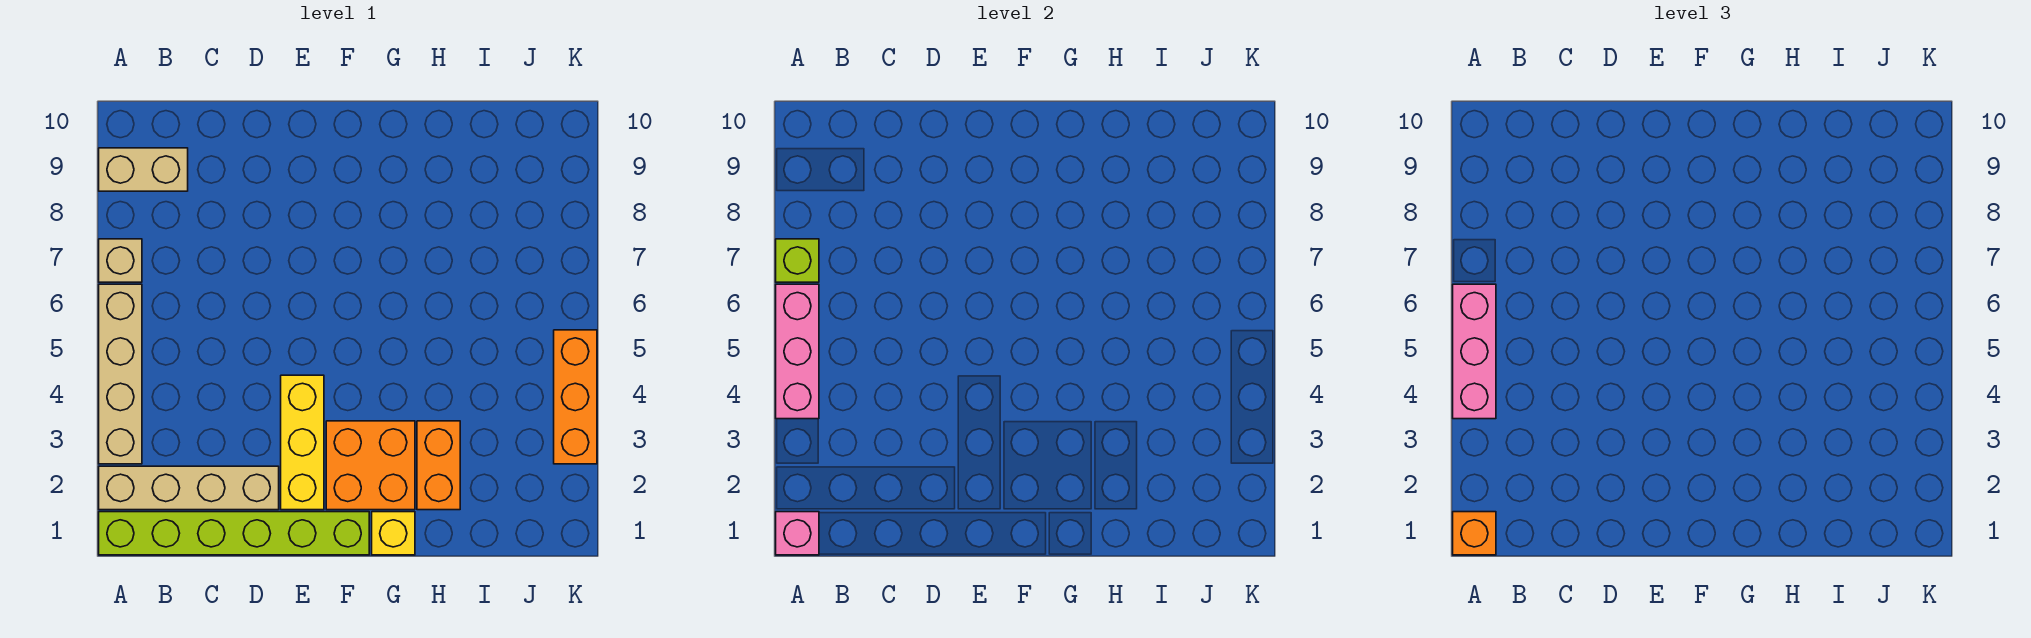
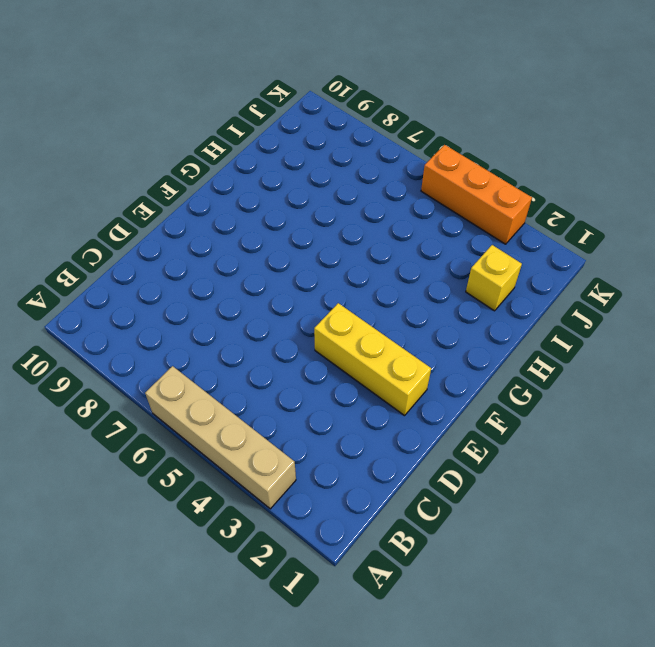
yellow 1x1 brick [466,245,522,311] -> yellow 1x1 brick moved to [372,512,415,555]
none -> lime 1x6 brick [99,512,369,555]
none -> tan 1x4 brick [99,466,279,510]
none -> tan 1x1 brick [99,239,142,282]

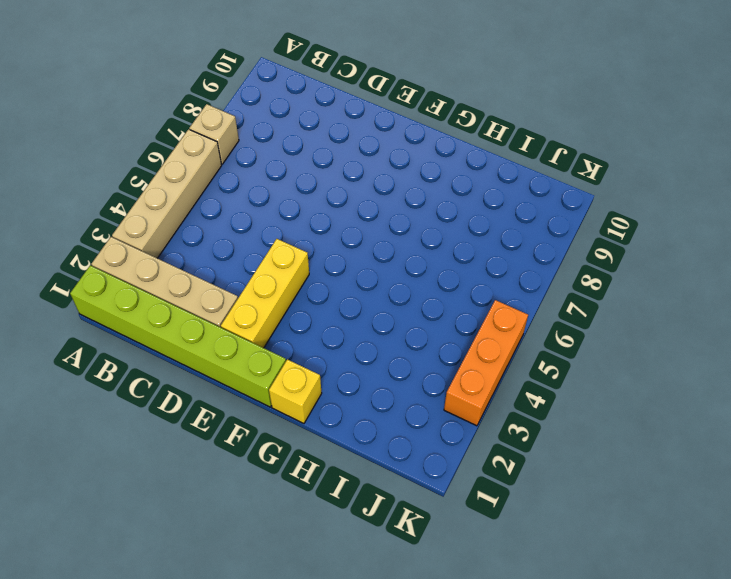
none -> tan 1x2 brick [99,148,188,191]
none -> orange 2x2 brick [326,421,415,510]
none -> orange 1x2 brick [417,421,460,510]

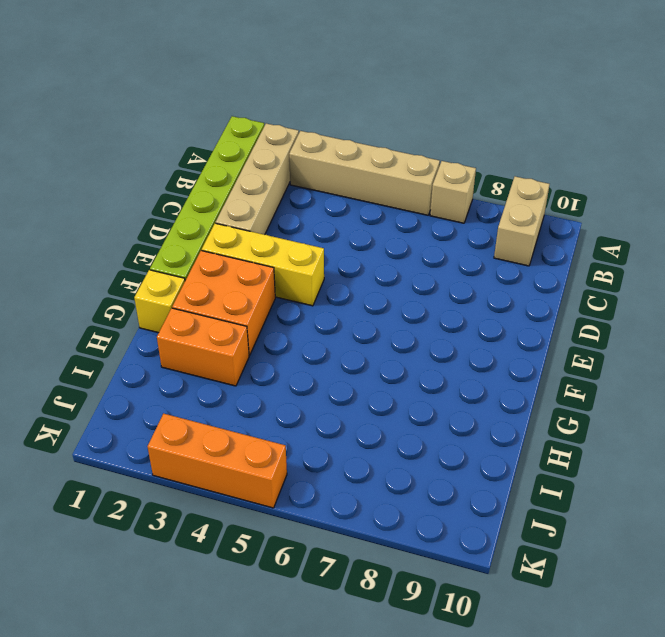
none -> pink 1x1 brick [776,512,819,555]
none -> pink 1x3 brick [776,284,819,419]
none -> lime 1x1 brick [776,239,819,282]

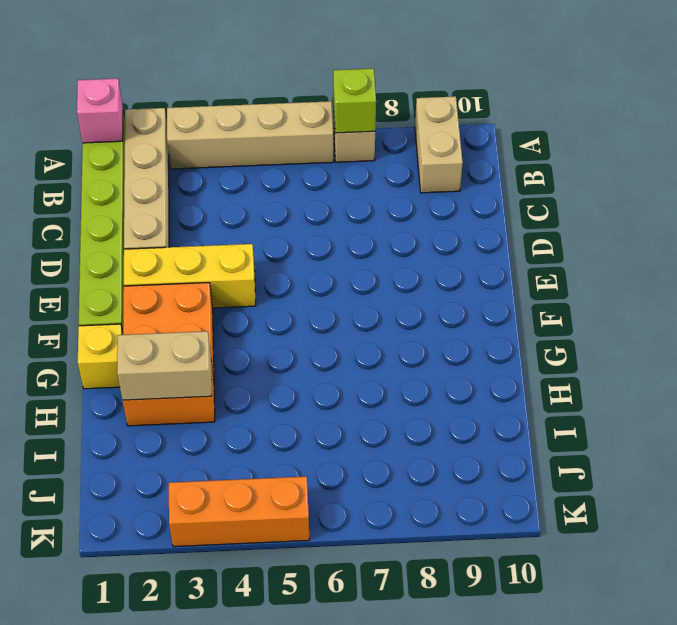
tan 1x2 brick [117,331,212,400] -> none
none -> pink 1x3 brick [776,284,819,419]
none -> orange 1x1 brick [1453,512,1496,555]
none -> pink 1x3 brick [1453,284,1496,419]

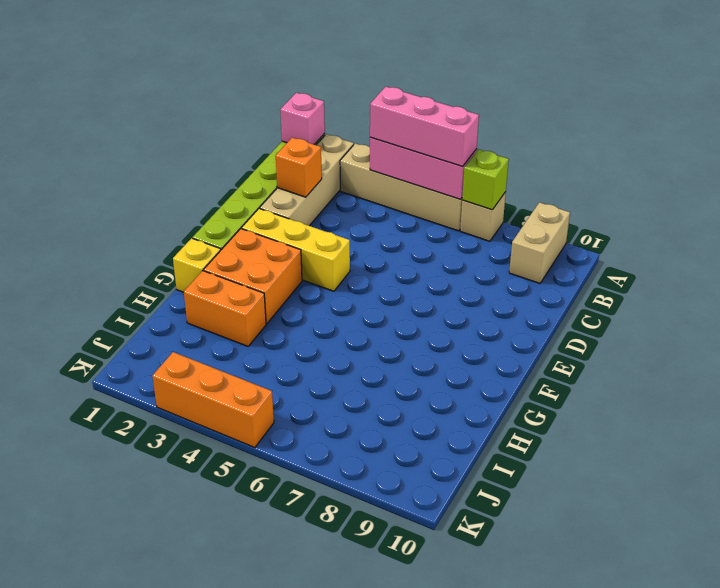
orange 1x1 brick [276,137,322,197] -> orange 1x1 brick moved to [1453,512,1496,555]

